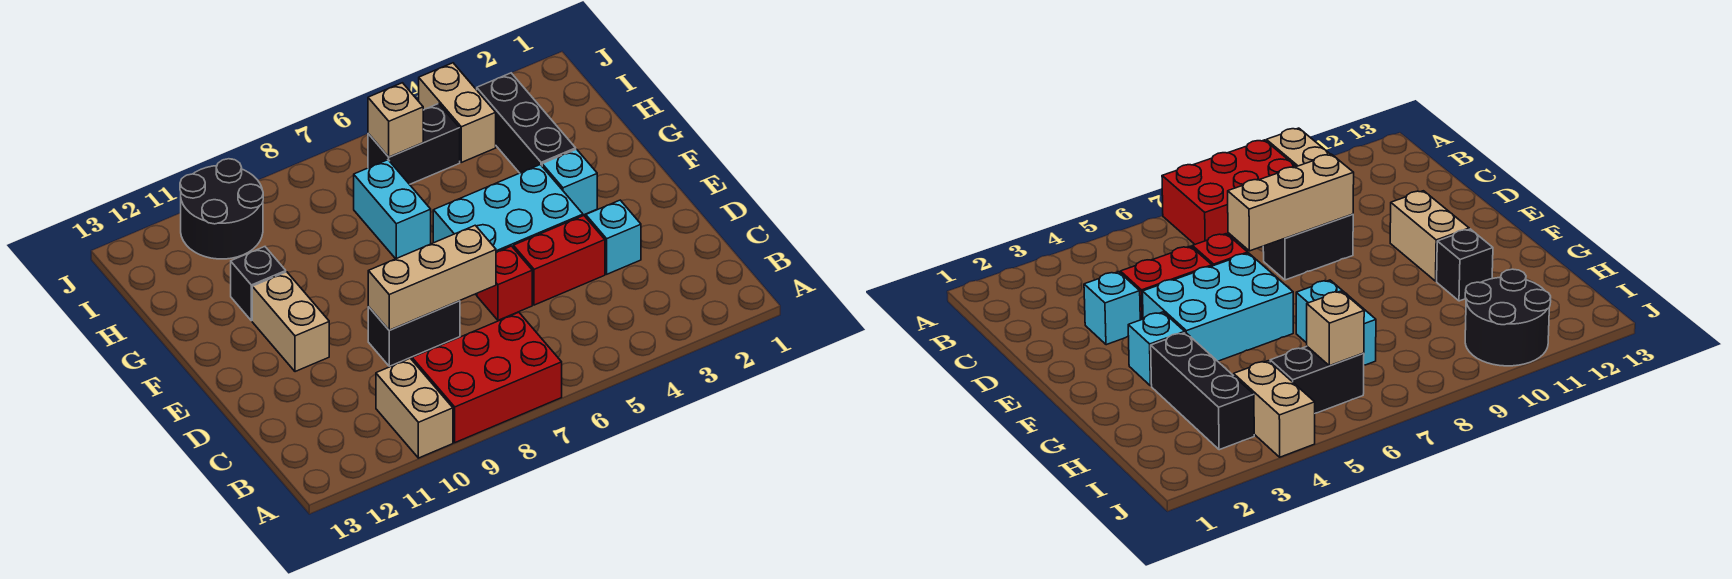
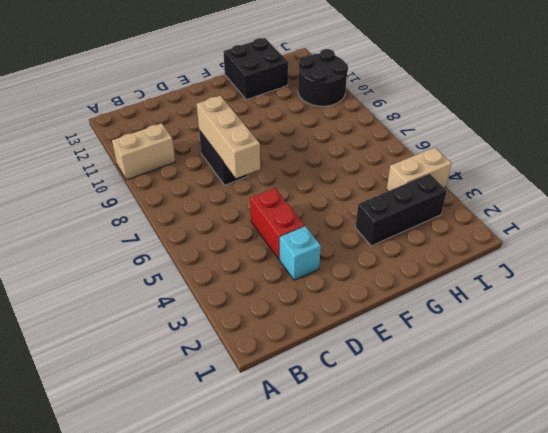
black 2x2 brick [223,38,288,100] -> none
none -> red 2x3 brick [412,312,562,443]
none -> red 1x1 brick [477,246,532,320]
none -> cyan 2x3 brick [433,165,583,295]

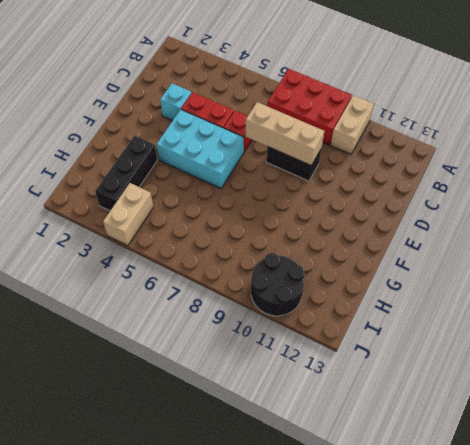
none -> tan 1x2 brick [252,272,329,372]
none -> cyan 1x1 brick [542,149,597,215]
none -> cyan 1x2 brick [354,160,431,259]

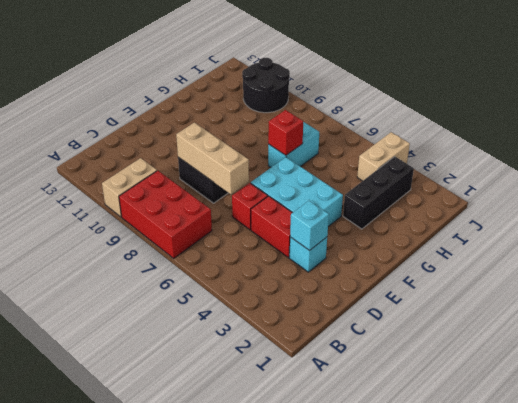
cyan 1x1 brick [290,201,329,251] -> cyan 1x1 brick moved to [542,149,597,215]
red 1x1 brick [268,110,303,155] -> none
none -> tan 1x2 brick [252,272,329,372]
none -> black 1x1 brick [231,247,286,321]
none -> black 1x2 brick [368,104,460,184]

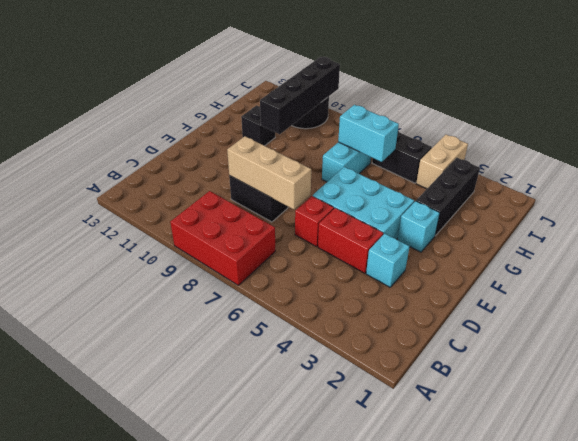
black 1x4 brick [260,57,340,134] -> none
cyan 1x2 brick [338,105,399,162] -> none
none -> tan 1x2 brick [376,358,453,458]
none -> tan 1x2 brick [252,272,329,372]
none -> tan 1x1 brick [368,83,423,157]

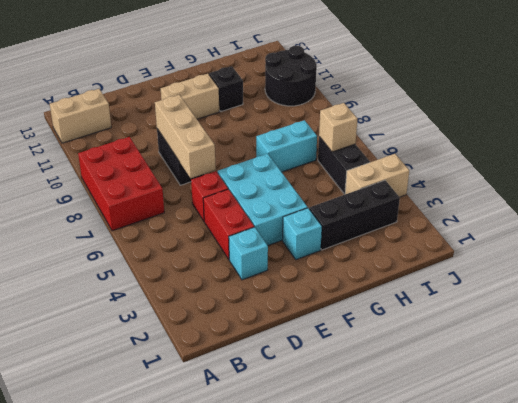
tan 1x2 brick [50,89,111,143] -> tan 1x2 brick moved to [376,358,453,458]

